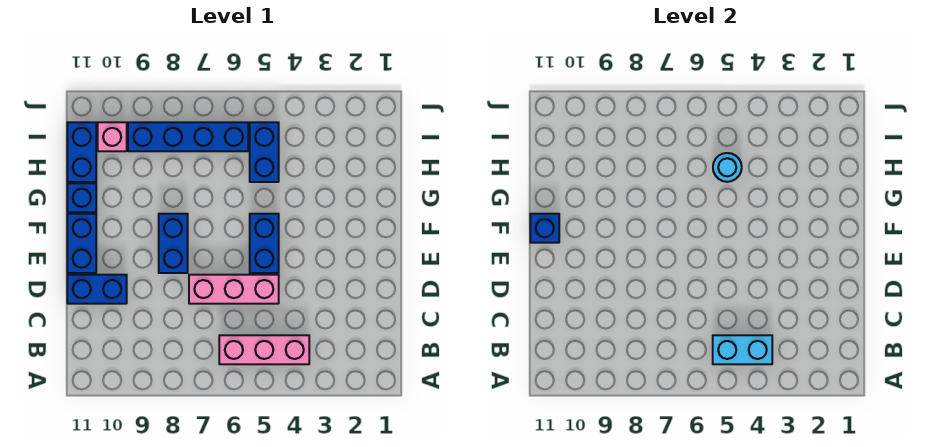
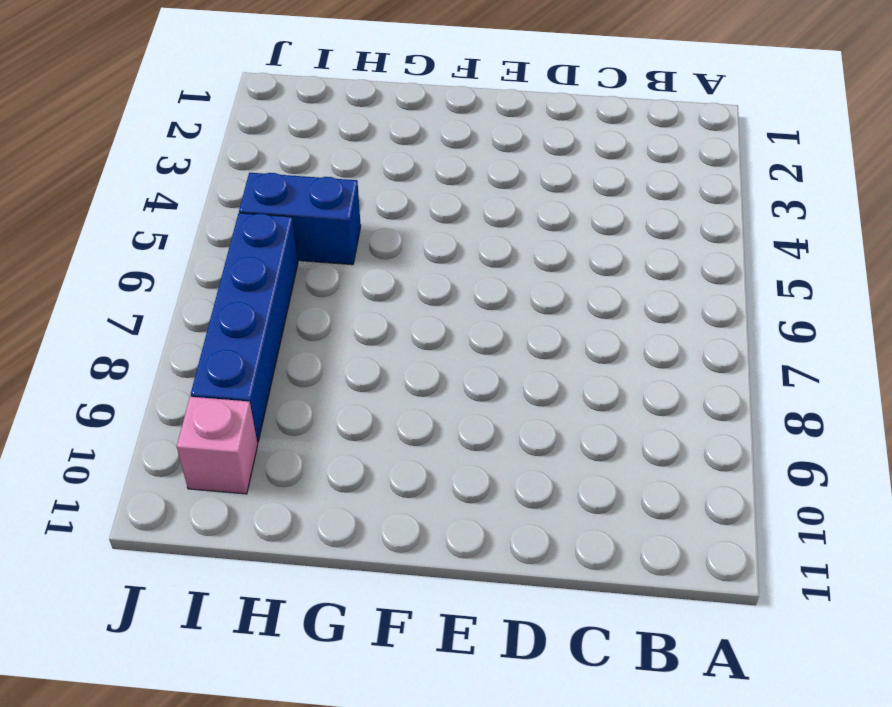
none -> pink 1x3 brick [219,335,309,364]
none -> pink 1x3 brick [189,275,279,304]
none -> blue 1x2 brick [67,275,127,304]

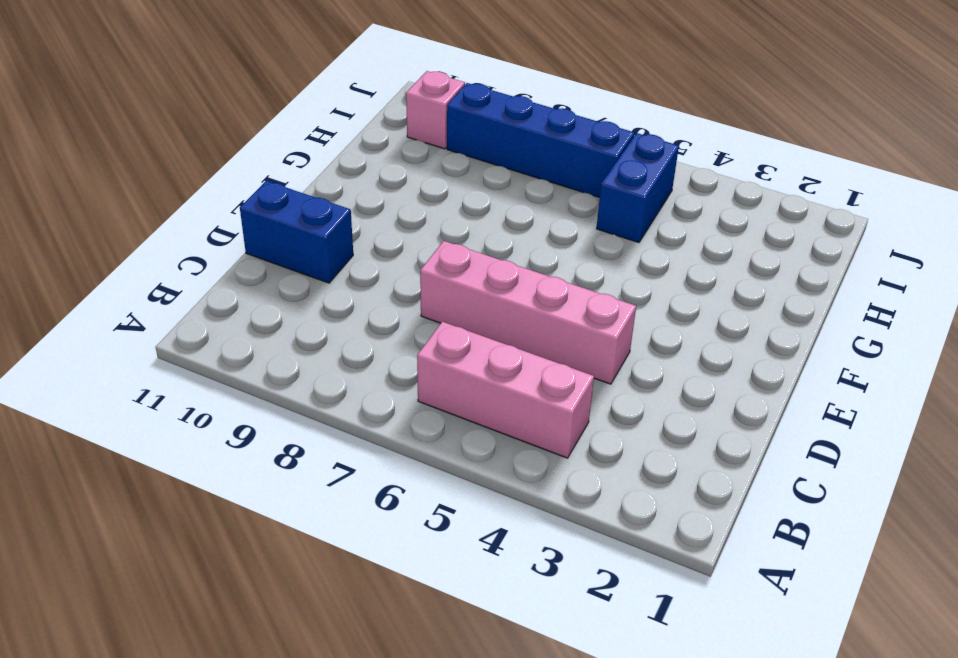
pink 1x4 brick [420,241,636,384] -> pink 1x3 brick [189,275,279,304]
none -> blue 1x2 brick [250,214,279,273]
none -> blue 1x2 brick [159,214,188,273]
none -> blue 1x2 brick [67,214,96,273]

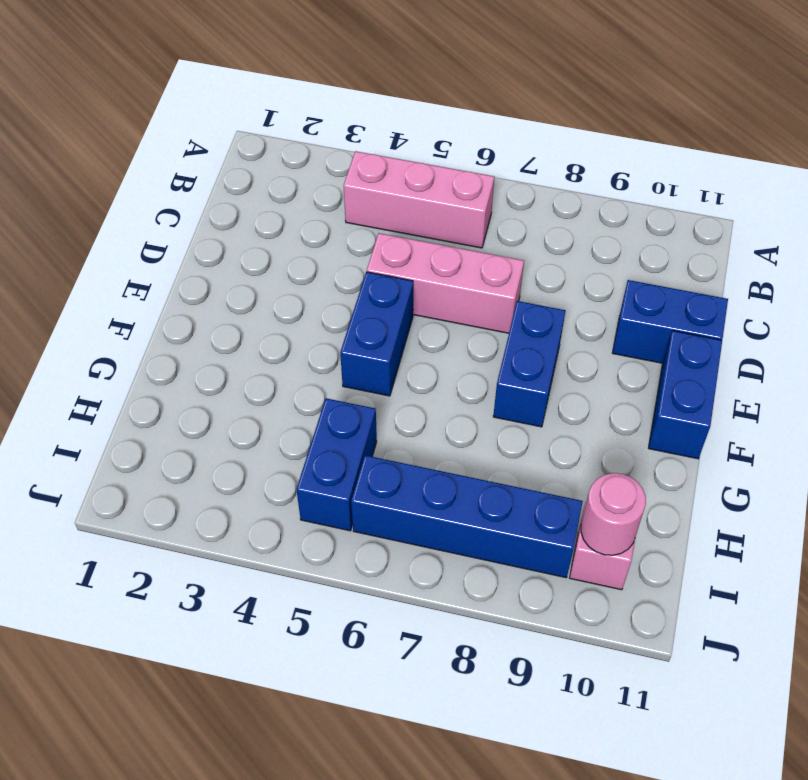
pink 1x1 round brick [581,473,646,555] -> none
none -> blue 1x1 brick [67,183,96,212]
none -> blue 1x2 brick [67,122,96,182]
none -> cyan 1x2 brick [713,335,772,364]

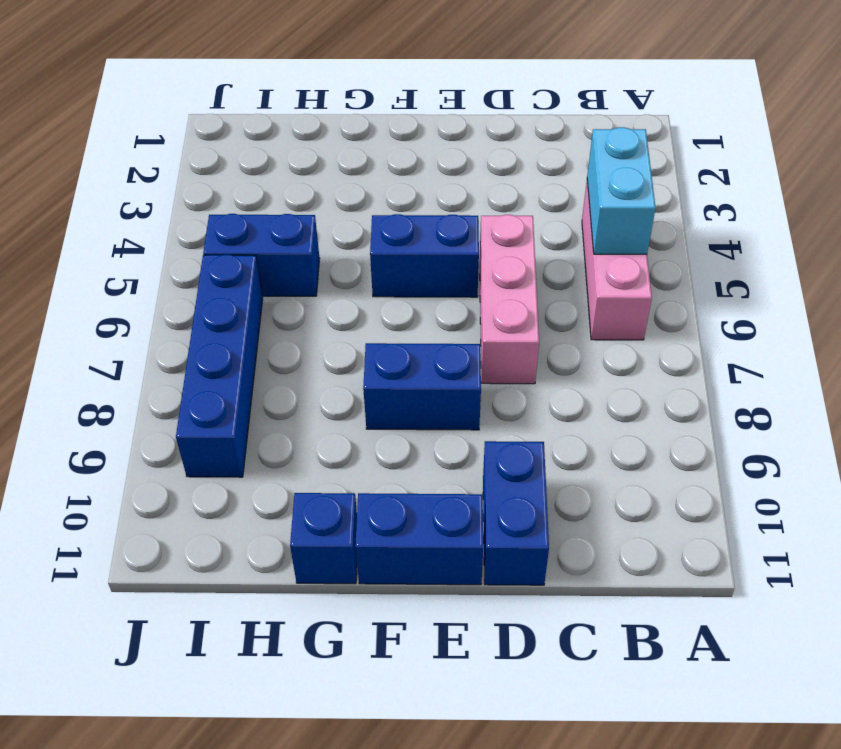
none -> blue 1x2 brick [67,122,96,182]
none -> pink 1x1 brick [98,122,127,151]
none -> blue 1x1 brick [530,214,559,243]

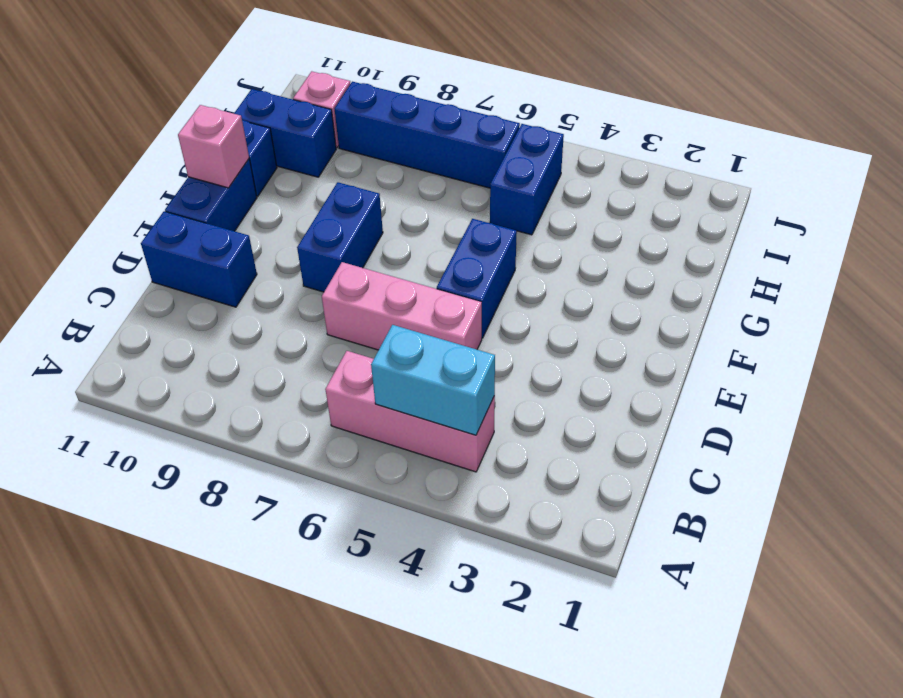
pink 1x1 brick [178,105,249,188] -> blue 1x1 brick [530,214,559,243]
blue 1x2 brick [234,89,336,177] -> blue 1x2 brick turned to [67,122,96,182]
none -> cyan 1x1 round brick [713,153,742,182]

